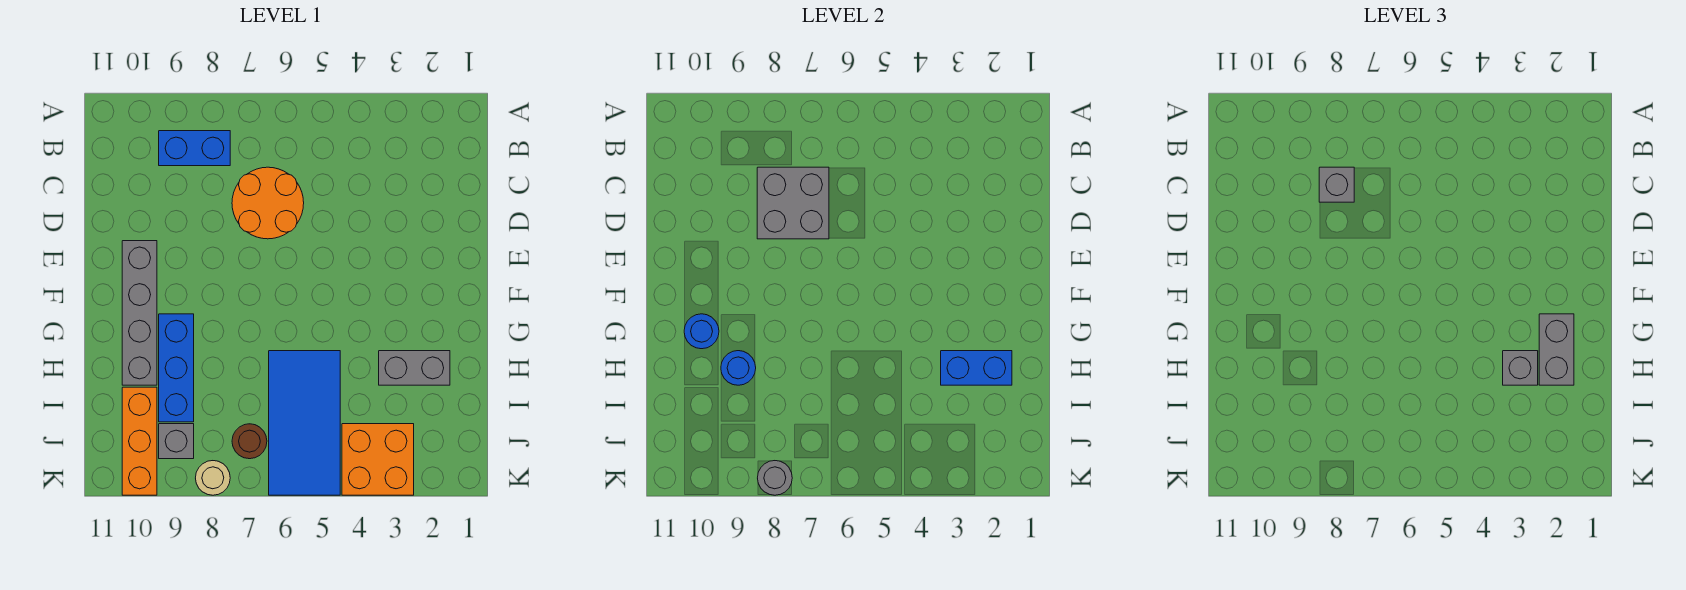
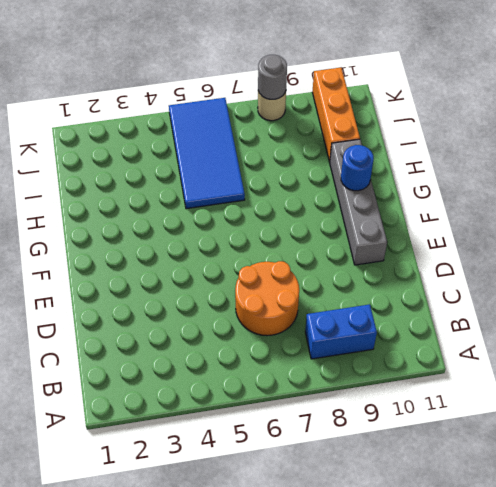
none -> blue 1x3 brick [159,314,194,422]
none -> grey 1x2 brick [379,351,450,385]
none -> orange 2x2 brick [342,424,414,495]

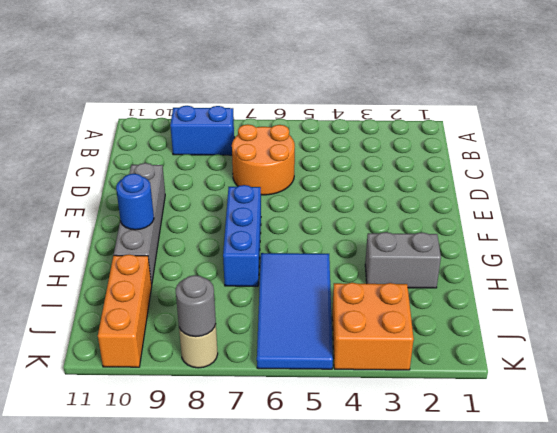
blue 1x3 brick [223,185,261,286] -> blue 1x3 brick moved to [159,314,194,422]
none -> brown 1x1 round brick [232,424,267,459]
none -> grey 1x1 brick [159,424,194,459]
none -> grey 2x2 brick [757,167,829,239]

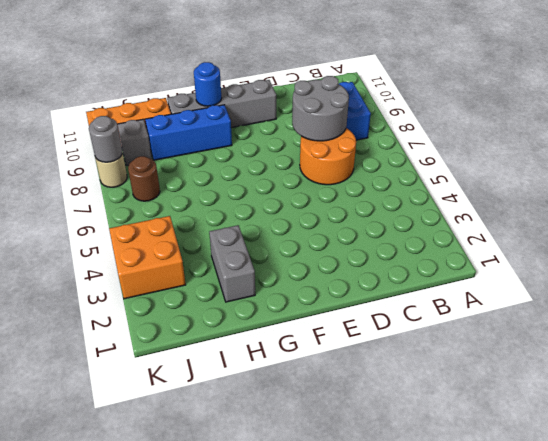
grey 2x2 round brick [292,76,349,141] -> grey 2x2 brick [757,167,829,239]
none -> blue 2x4 tile [269,351,340,495]
none -> blue 1x2 brick [941,351,1012,385]
none -> blue 1x1 round brick [721,351,756,385]

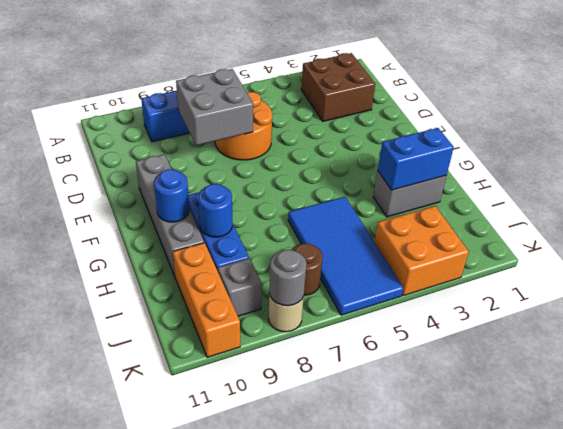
brown 2x2 brick [301,53,375,121] -> none
none -> grey 1x1 brick [1319,167,1354,202]
none -> grey 1x2 brick [1539,314,1574,385]
none -> grey 1x1 brick [1503,351,1538,385]

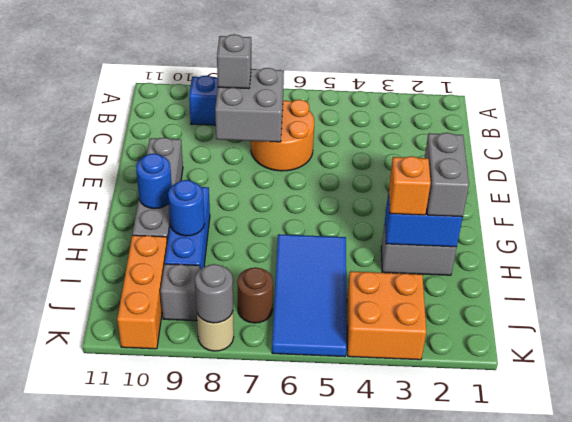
orange 1x1 brick [389,156,431,215] -> grey 1x1 brick [1503,351,1538,385]

